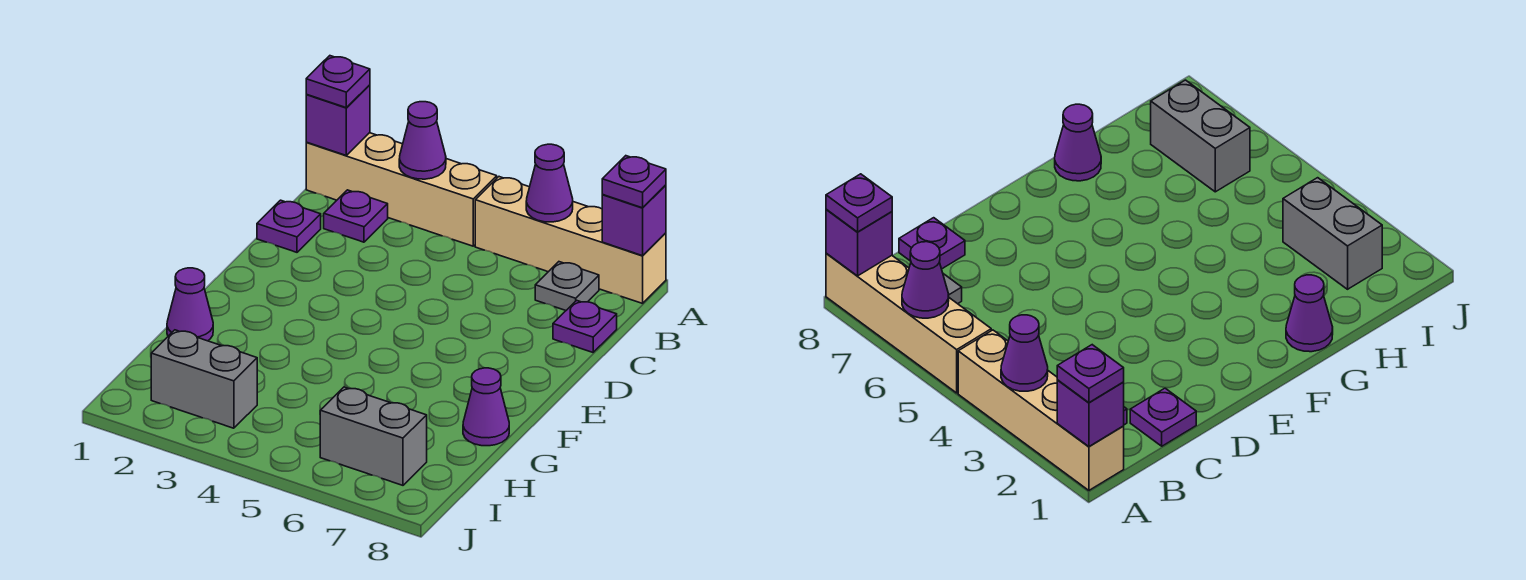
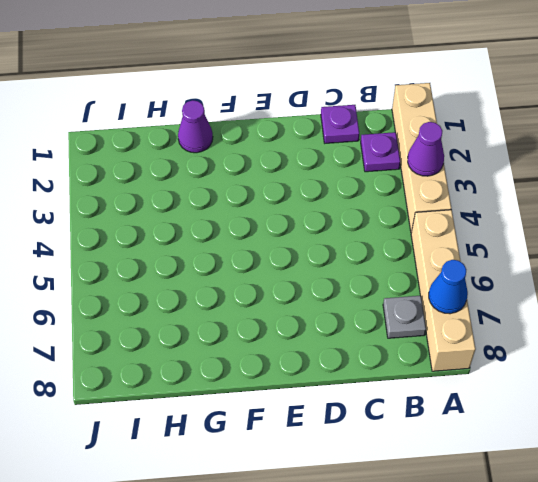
blue 1x1 cone [429,260,468,314] -> none
none -> purple 1x1 plate [553,300,617,352]
none -> purple 1x1 cone [463,368,509,446]
none -> grey 1x2 brick [151,330,257,428]

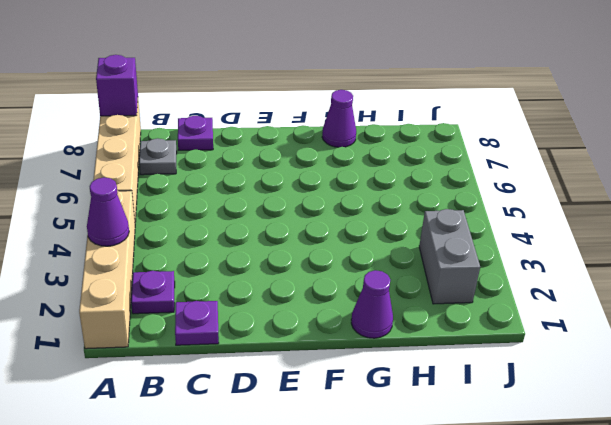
none -> grey 1x2 brick [320,387,427,485]
none -> purple 1x1 brick [306,85,370,155]
none -> purple 1x1 cone [526,144,573,222]

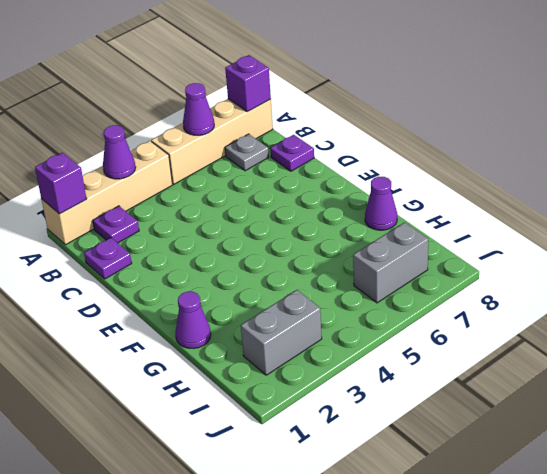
none -> purple 1x1 plate [306,56,370,108]
none -> purple 1x1 plate [602,156,666,208]

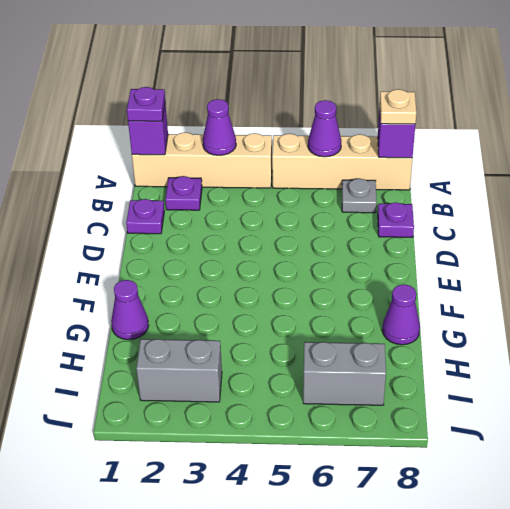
tan 1x1 plate [380,89,416,124] -> purple 1x1 plate [602,156,666,208]

